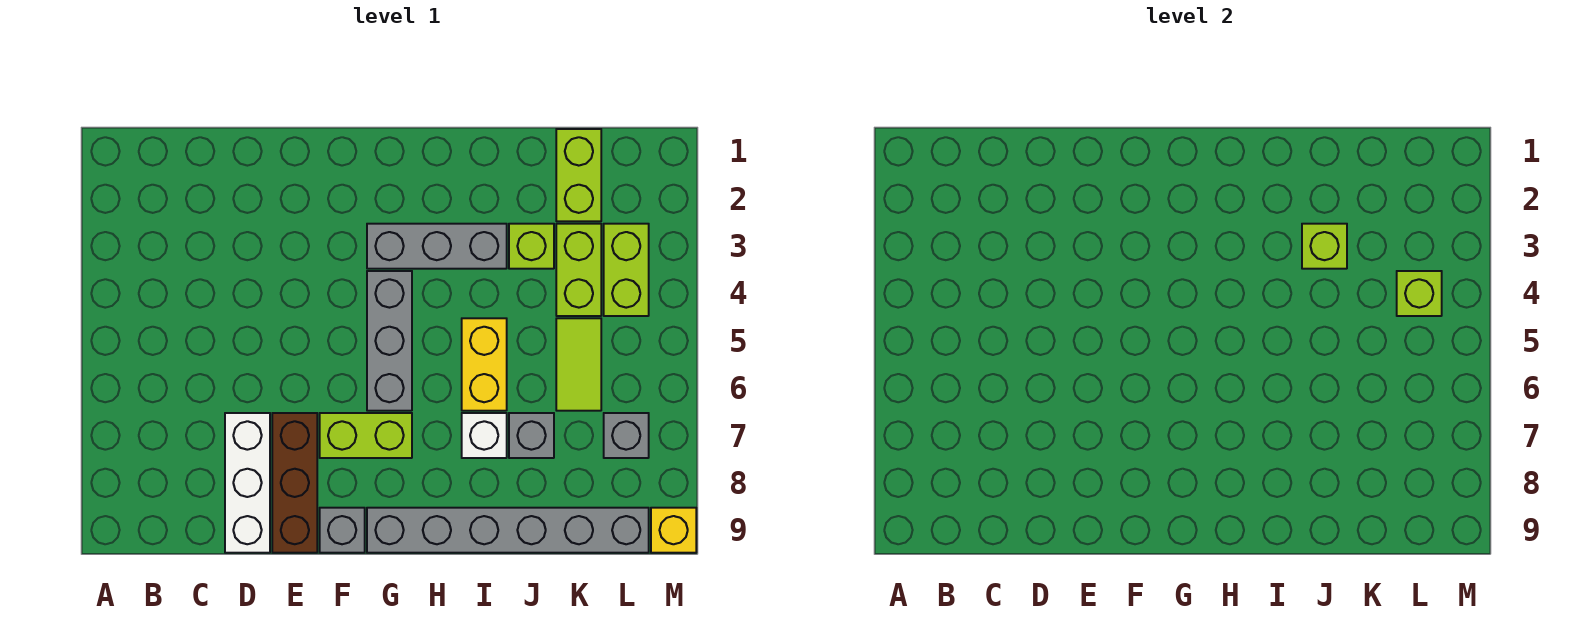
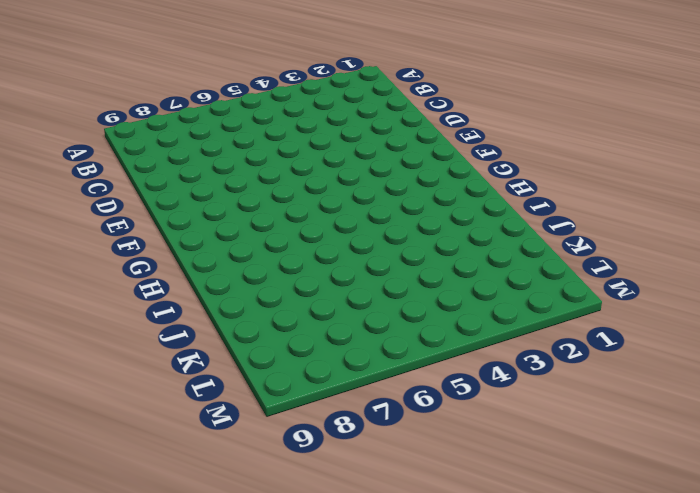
none -> white 1x3 brick [225,413,270,553]
none -> brown 1x3 brick [272,413,317,553]
none -> lime 1x2 brick [320,413,412,458]

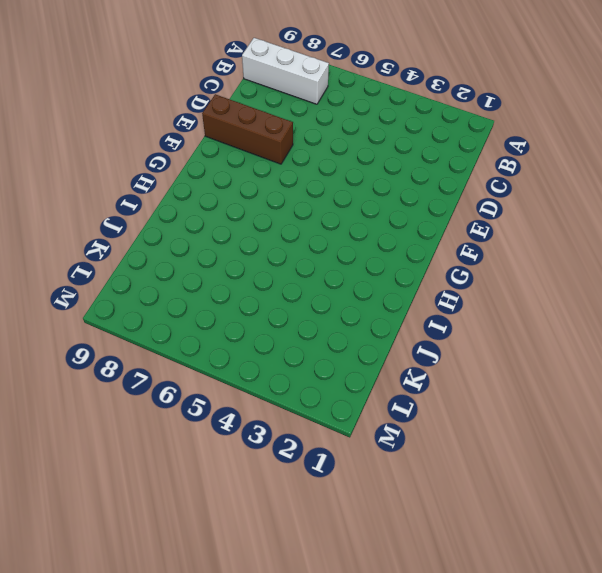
white 1x3 brick [242,38,329,104] -> white 1x3 brick moved to [225,413,270,553]
none -> lime 1x2 brick [320,413,412,458]
none -> grey 1x1 brick [320,508,365,553]
none -> grey 1x3 brick [367,224,507,269]

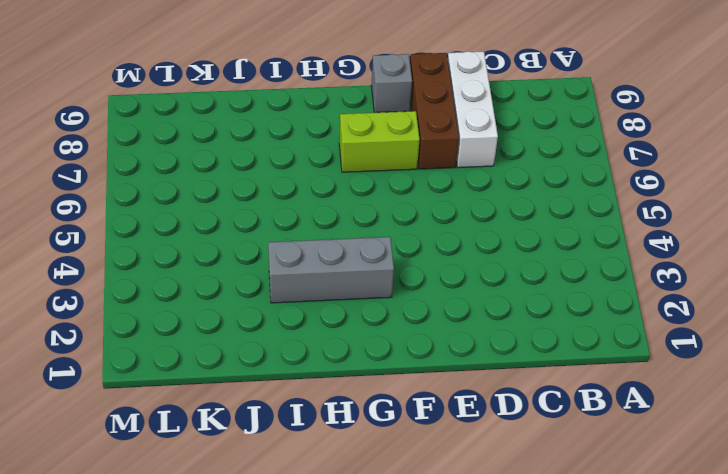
none -> grey 1x3 brick [367,271,412,411]
none -> grey 1x6 brick [367,508,649,553]
none -> yellow 1x2 brick [462,318,507,411]

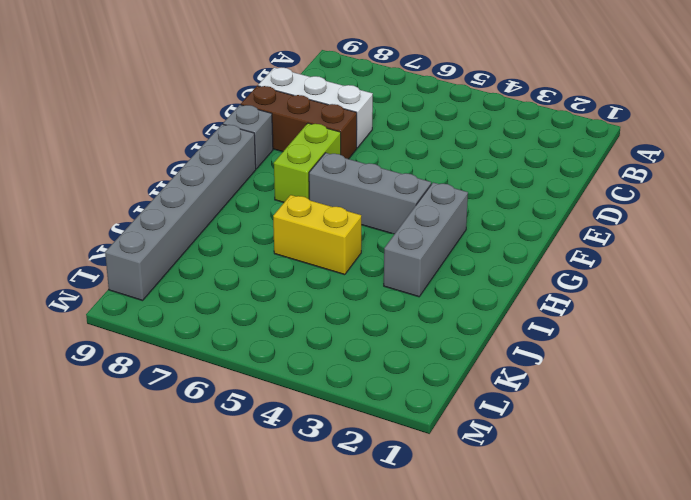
none -> white 1x1 brick [462,413,507,458]
none -> lime 1x1 brick [509,224,554,269]
none -> grey 1x1 brick [509,413,554,458]

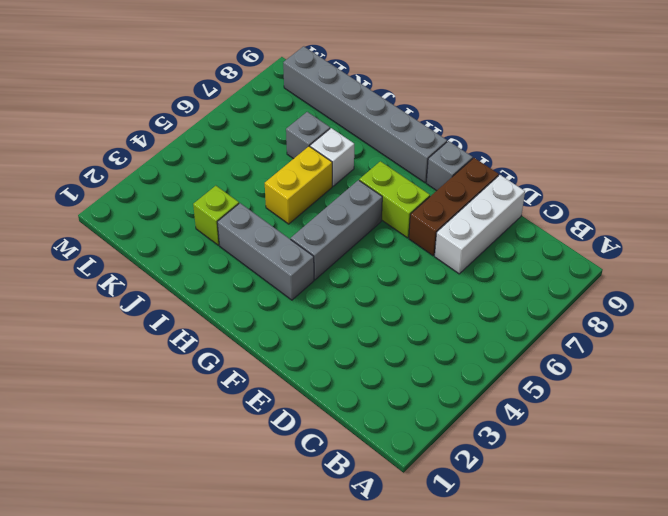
none -> lime 1x2 brick [556,129,601,221]
none -> lime 1x2 brick [556,224,601,316]
none -> lime 1x2 tile [556,318,601,411]

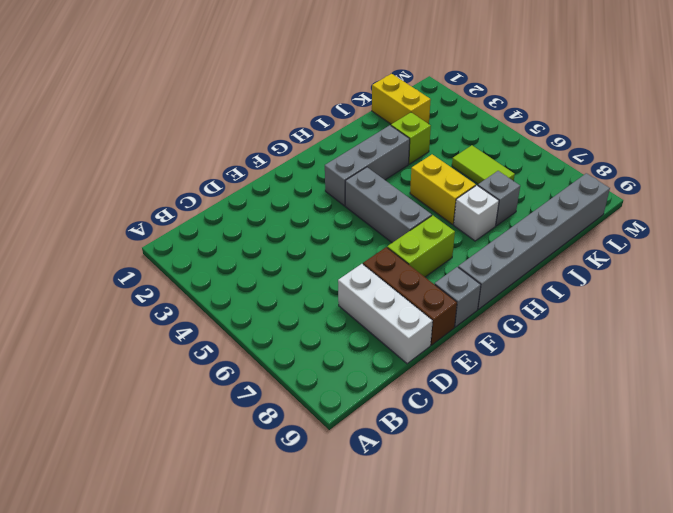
yellow 1x2 brick [372,74,431,124] -> lime 1x2 brick [556,129,601,221]
none -> lime 1x2 brick [556,224,601,316]
none -> lime 1x2 brick [604,224,649,316]
none -> grey 1x1 brick [604,413,649,458]

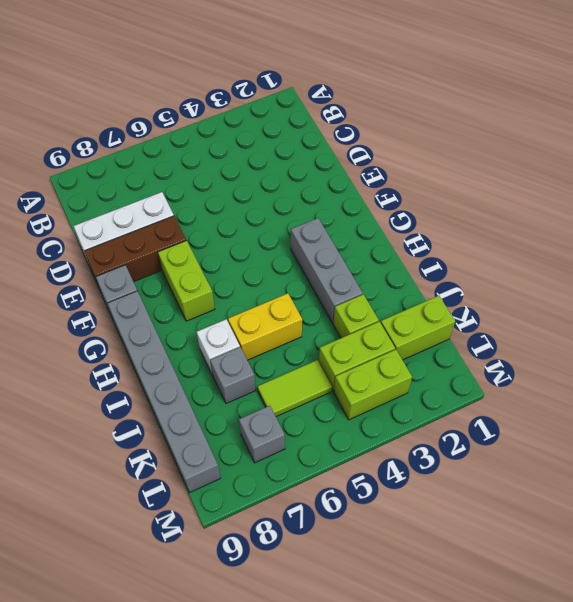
none -> grey 1x3 brick [367,271,412,411]
none -> yellow 1x1 brick [651,508,696,553]
none -> lime 1x1 brick [1302,224,1347,269]

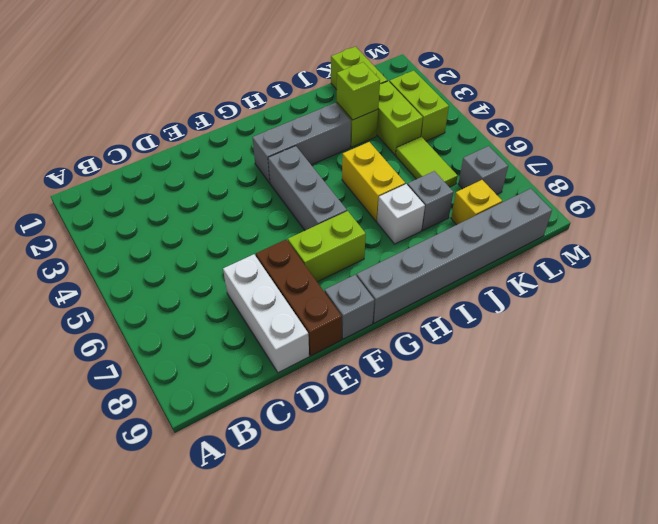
yellow 1x1 brick [451,180,502,225] -> yellow 1x1 brick moved to [651,508,696,553]
none -> lime 1x1 brick [1397,271,1442,316]

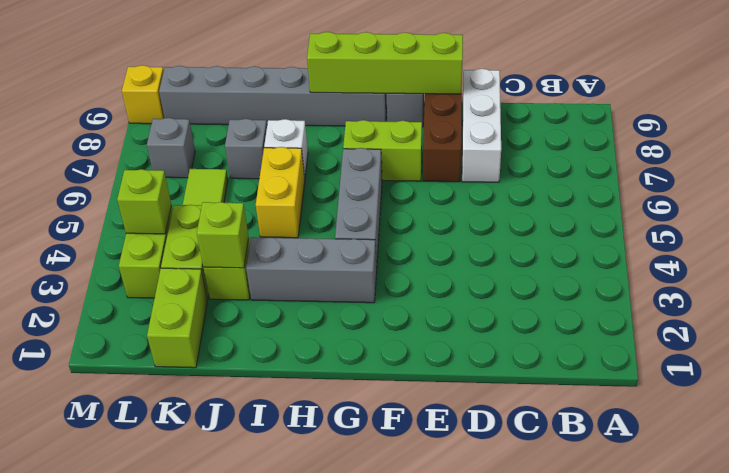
lime 1x4 brick [307,32,463,94] -> none

